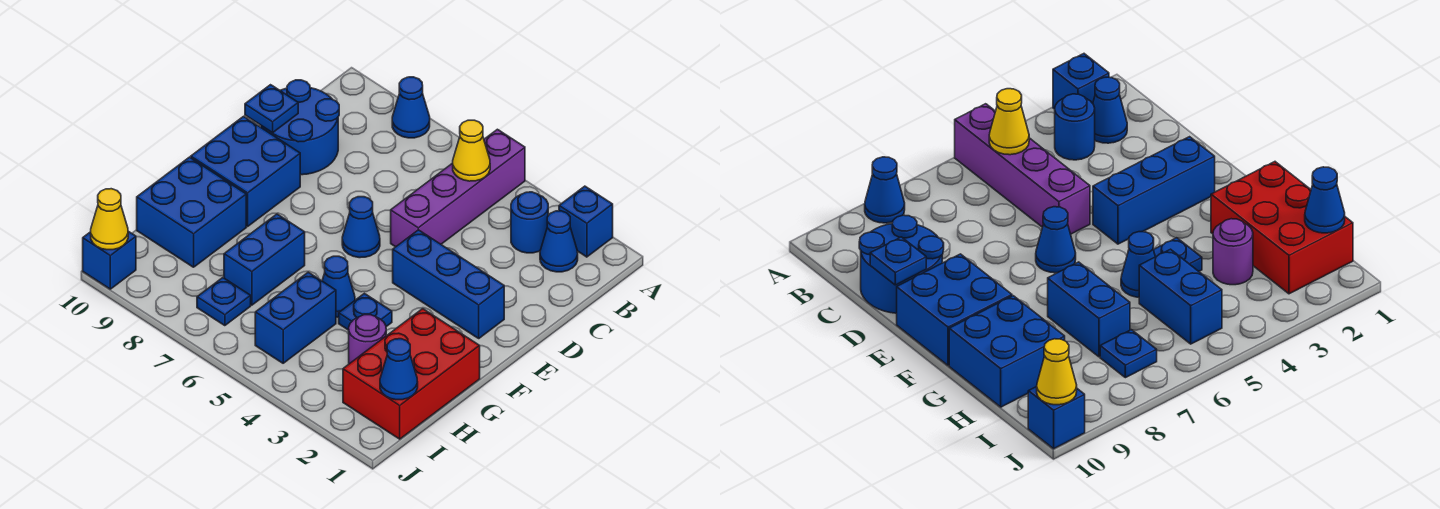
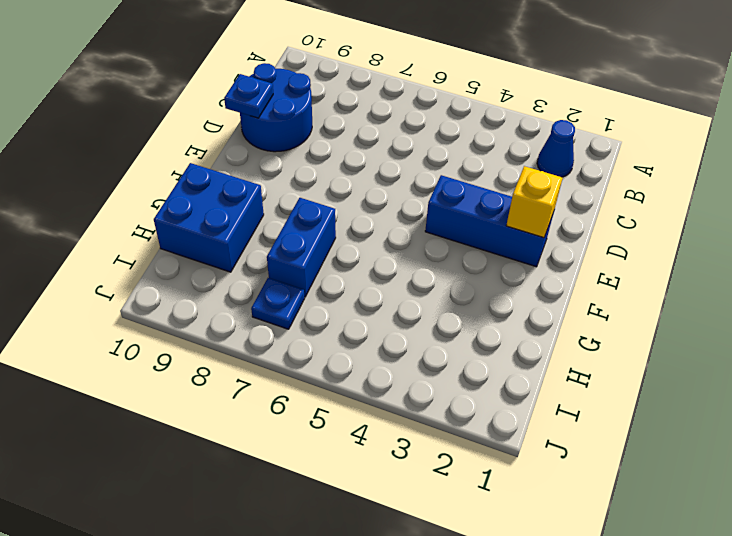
yellow 1x1 brick [506,166,562,238] -> none
none -> blue 1x1 brick [559,186,613,257]
none -> purple 1x4 brick [391,129,525,247]
none -> blue 1x1 cone [392,77,430,138]

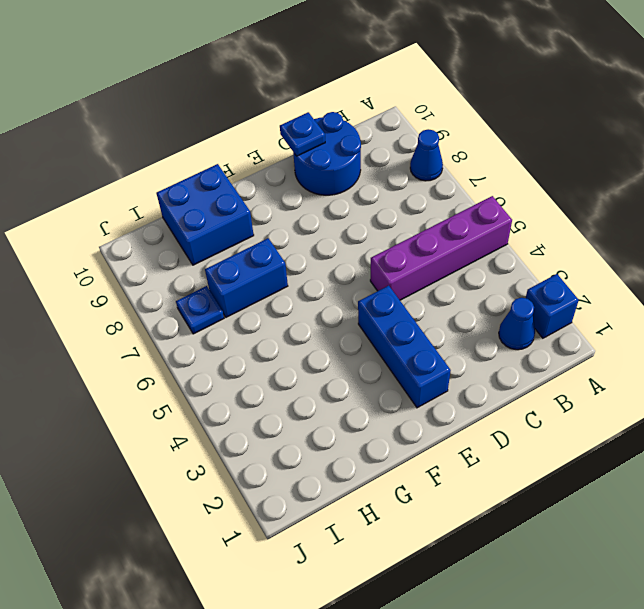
none -> blue 1x1 round brick [511,192,548,253]
none -> blue 1x1 cone [342,197,380,258]
none -> blue 2x2 brick [191,116,300,226]

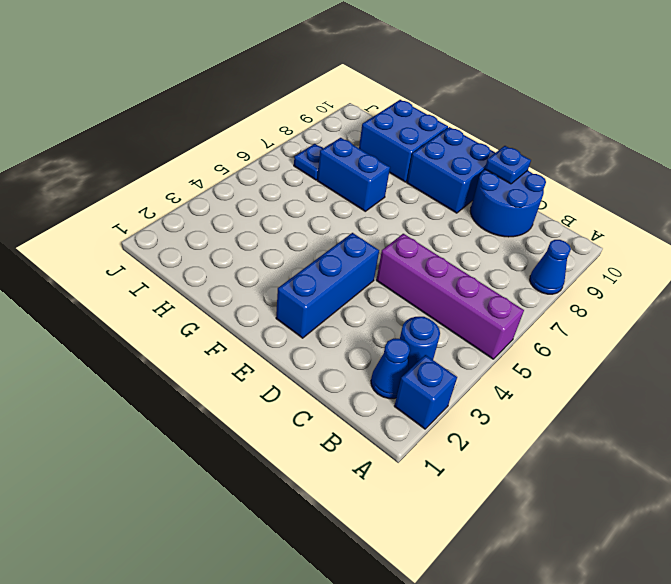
none -> blue 1x1 cone [342,197,380,258]
none -> red 2x3 brick [343,309,480,439]
none -> blue 1x1 plate [339,293,392,330]

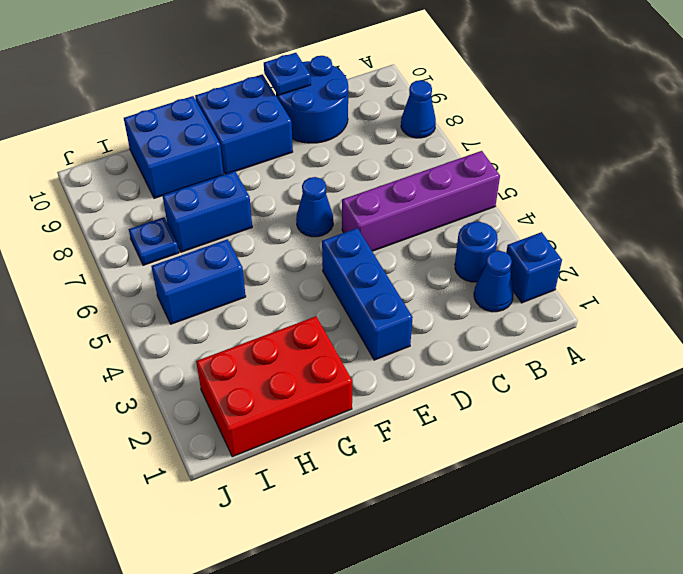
none -> blue 1x1 plate [339,293,392,330]
none -> blue 1x1 cone [322,256,355,317]
none -> purple 1x1 round brick [349,315,386,364]

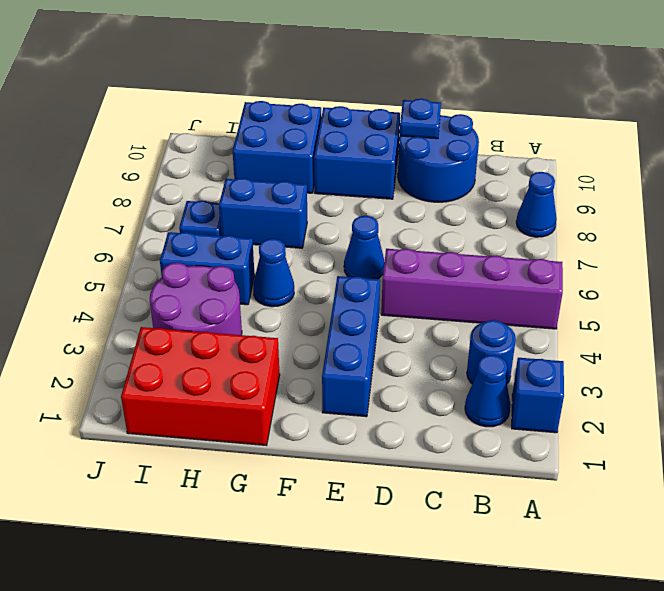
purple 2x2 round brick [150,263,242,335] -> purple 1x1 round brick [349,315,386,364]
none -> blue 1x1 plate [339,293,392,330]
none -> blue 1x1 brick [83,231,136,289]
none -> yellow 1x1 cone [453,120,490,181]

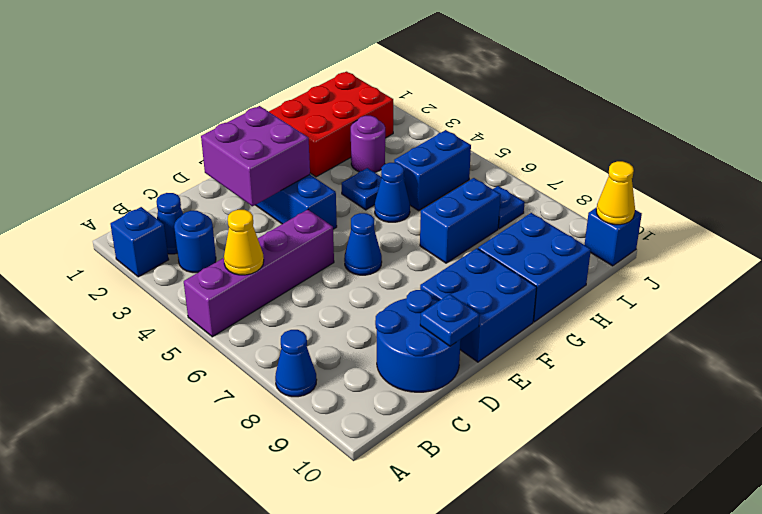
purple 2x2 brick [201,106,310,206] -> none
none -> blue 1x1 cone [380,339,418,400]

